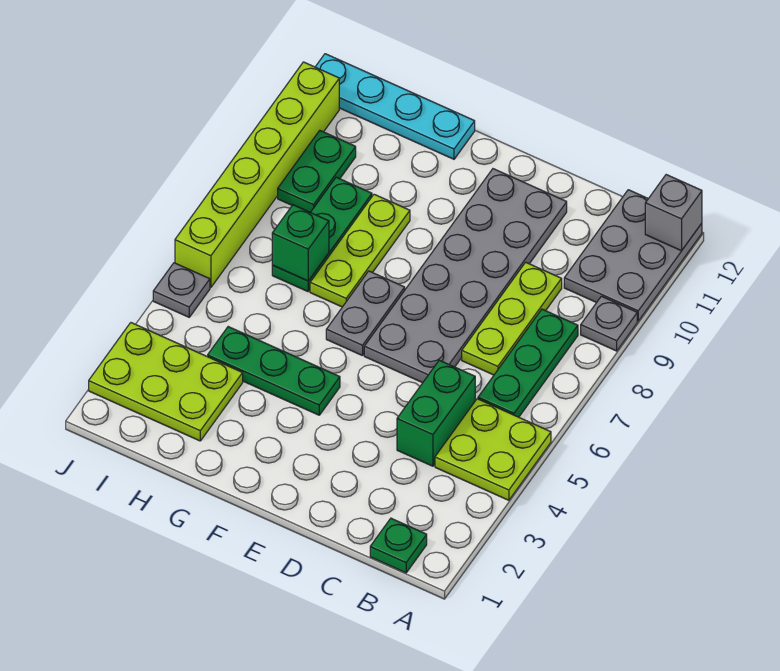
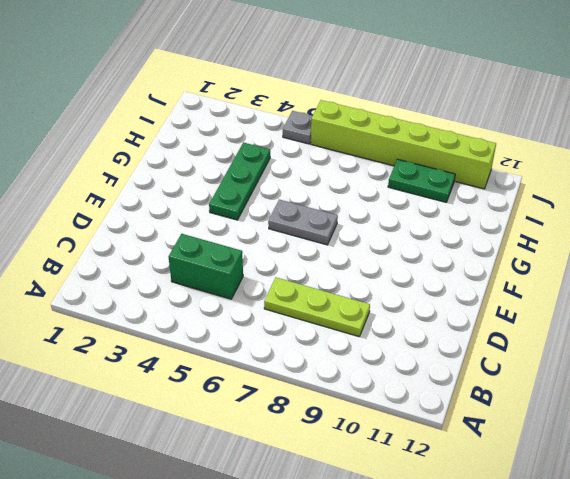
none -> lime 2x2 plate [435,399,551,500]
none -> grey 1x1 plate [581,296,637,351]
none -> grey 2x3 plate [564,190,702,321]

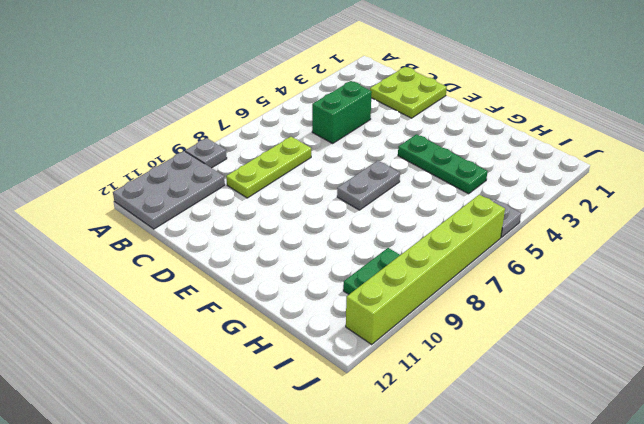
lime 2x2 plate [370,67,447,118] -> lime 2x2 plate moved to [435,399,551,500]
none -> green 1x1 plate [370,518,427,573]
none -> green 1x3 plate [478,309,578,417]
none -> grey 2x6 plate [364,169,567,383]

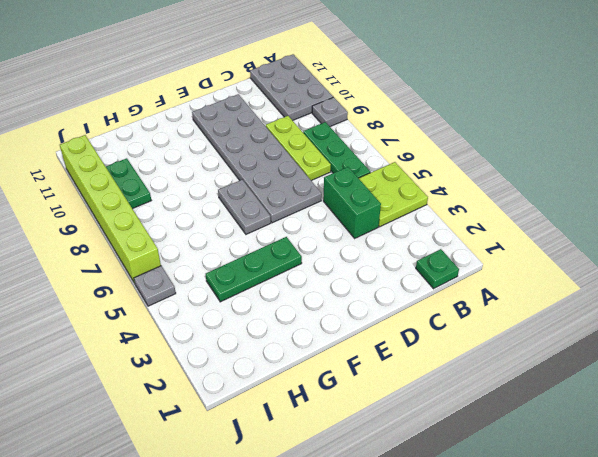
none -> lime 1x3 plate [310,194,410,307]
none -> cyan 1x4 plate [316,54,475,159]
none -> lime 2x3 plate [89,323,243,441]

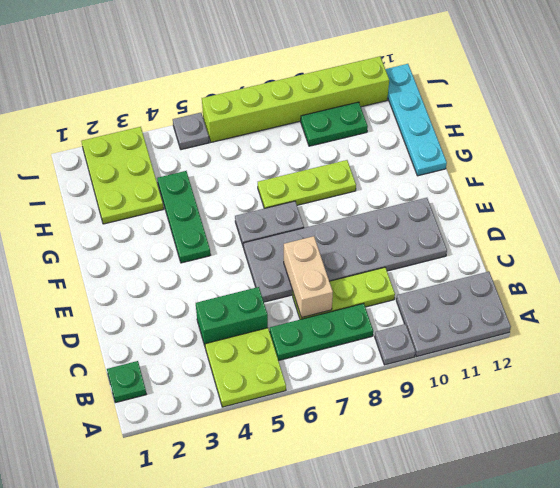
tan 1x2 brick [284,236,333,318] -> none
none -> green 1x3 plate [272,177,372,292]
none -> grey 1x1 brick [645,175,702,251]
none -> green 1x1 brick [272,205,329,281]

